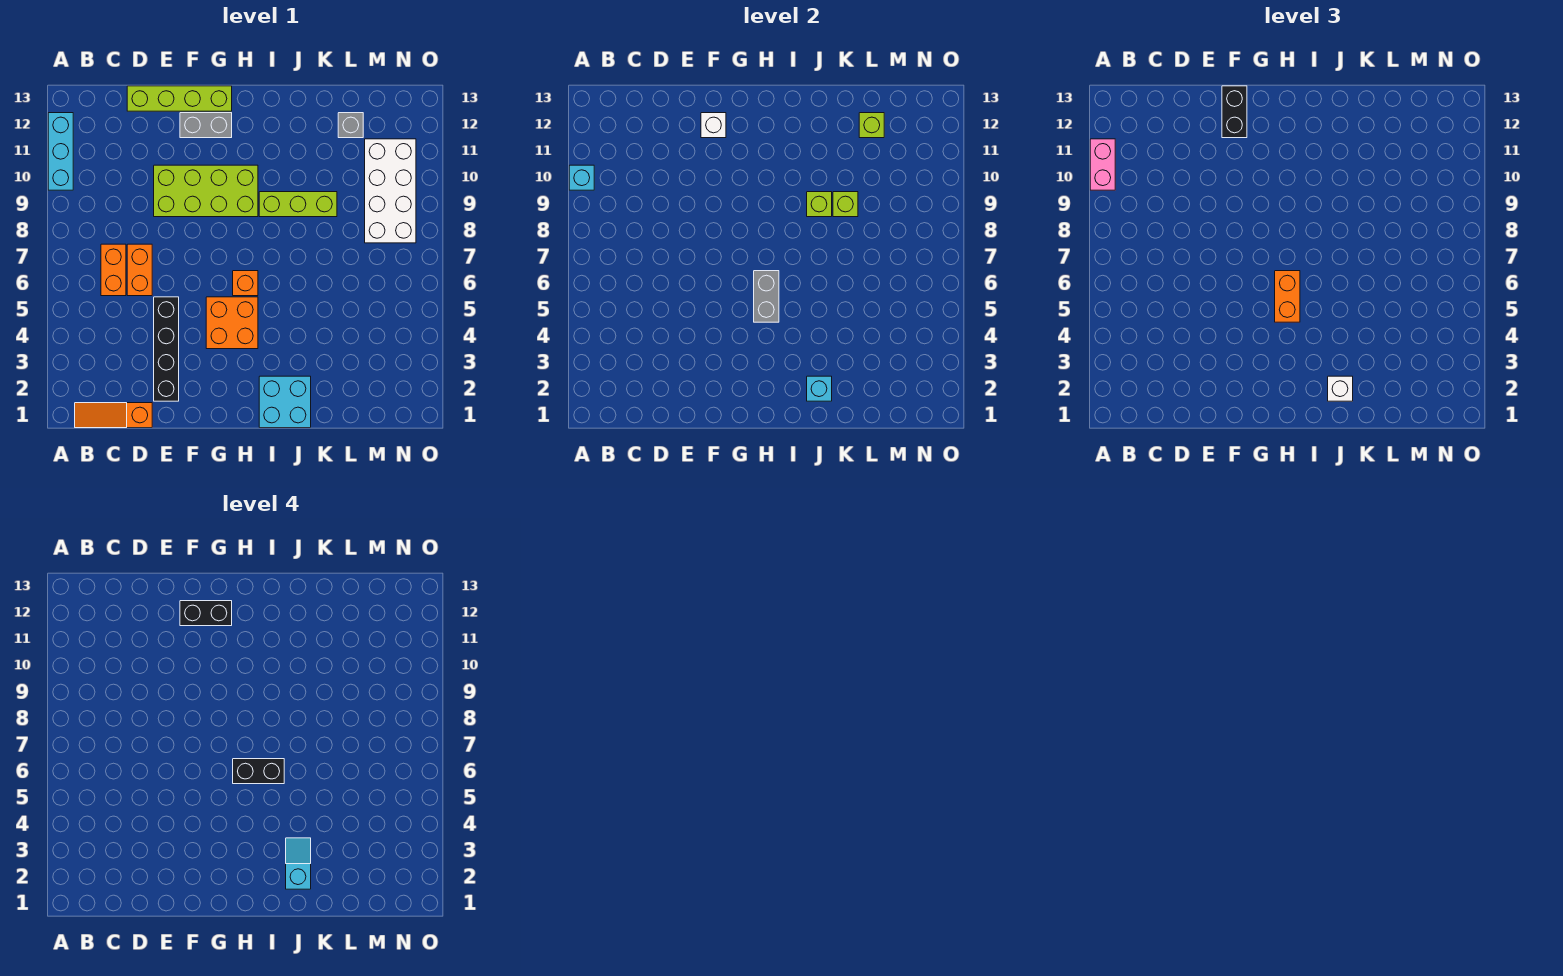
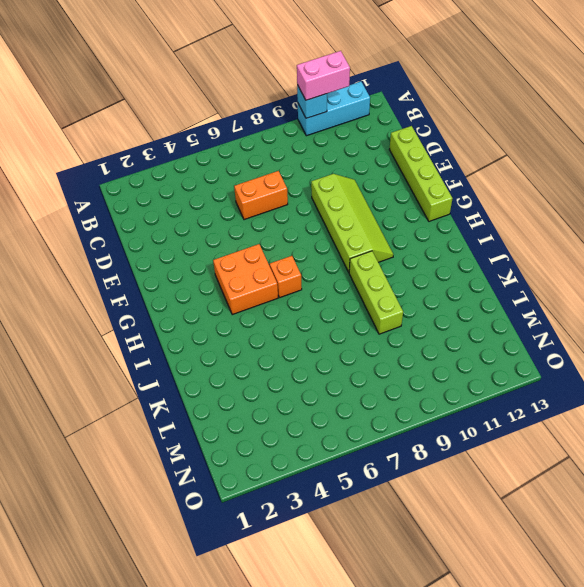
lime 2x4 slope [311,174,393,272] -> lime 2x4 brick [154,165,258,217]
none -> orange 1x3 slope [75,403,152,428]
none -> orange 1x2 brick [101,244,126,296]
none -> black 1x4 brick [154,297,179,401]

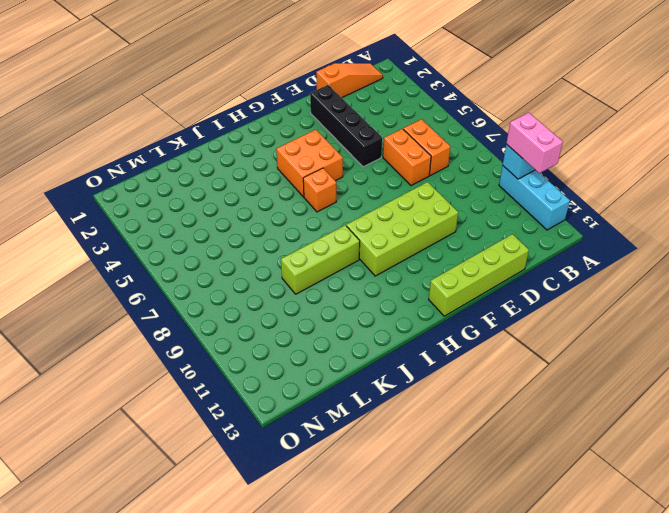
none -> grey 1x2 brick [180,113,232,138]
none -> cyan 2x2 brick [259,376,311,428]
none -> grey 1x1 brick [338,113,363,138]

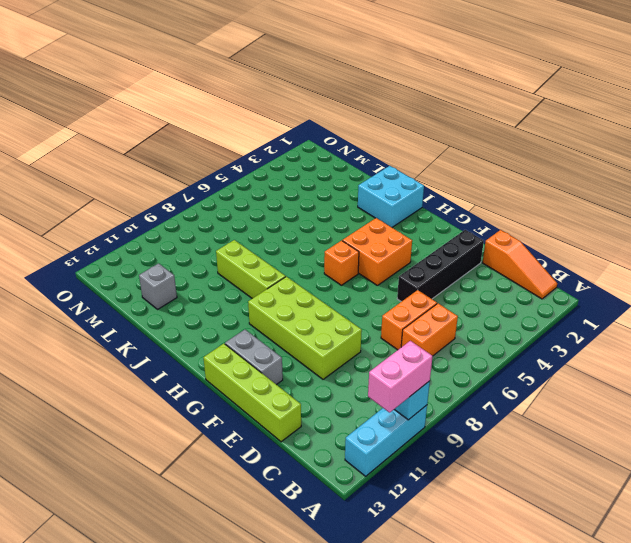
none -> white 2x4 brick [365,139,416,243]
none -> white 1x1 brick [701,113,726,138]
none -> grey 1x2 brick [754,271,779,322]

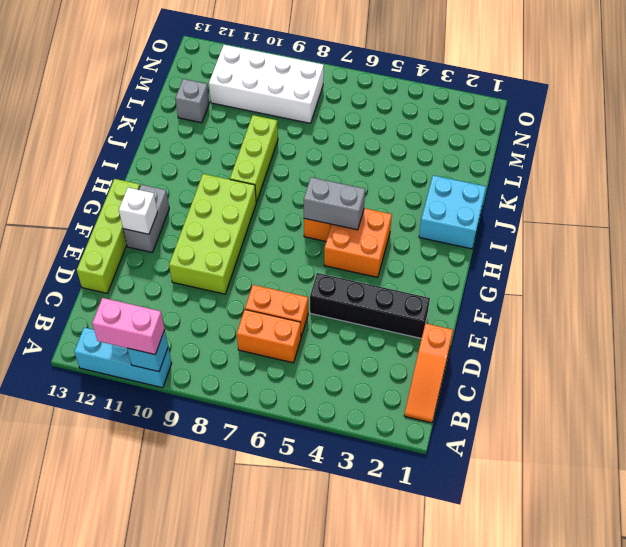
none -> cyan 1x1 brick [807,376,832,401]
none -> lime 1x1 brick [807,192,832,217]
none -> lime 1x1 brick [833,192,858,217]

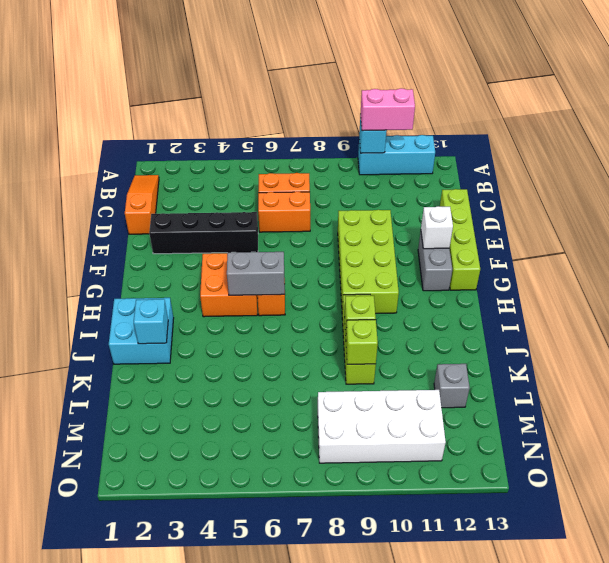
none -> lime 1x1 brick [859,113,884,138]
none -> black 1x2 brick [1222,86,1247,138]
none -> orange 1x2 brick [1275,271,1300,322]

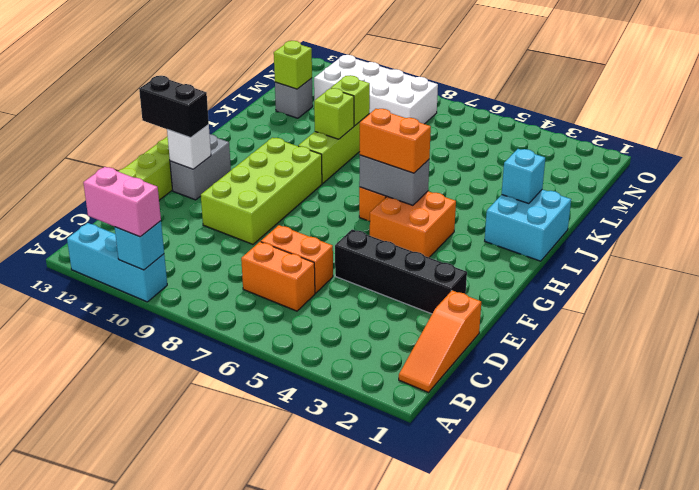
none -> white 1x1 brick [1328,376,1353,401]
none -> black 1x2 brick [180,601,232,626]
none -> black 1x2 brick [233,759,284,784]

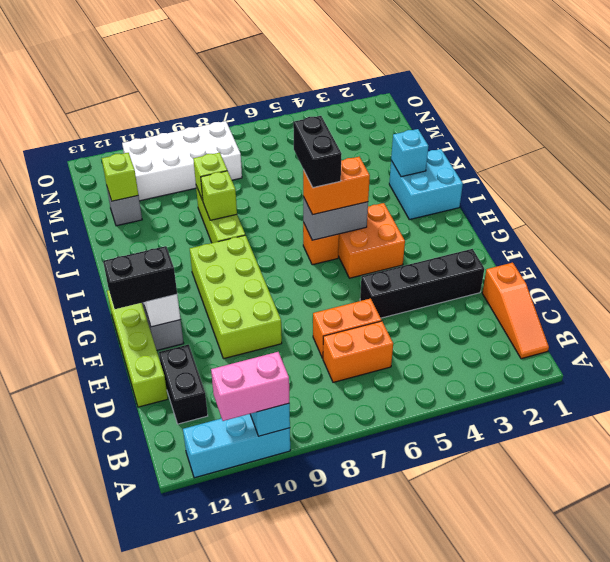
black 1x2 brick [159,344,208,424] -> black 1x2 brick moved to [180,601,232,626]
none -> white 1x1 brick [1328,376,1353,401]
none -> cyan 1x2 slope [286,838,311,889]

